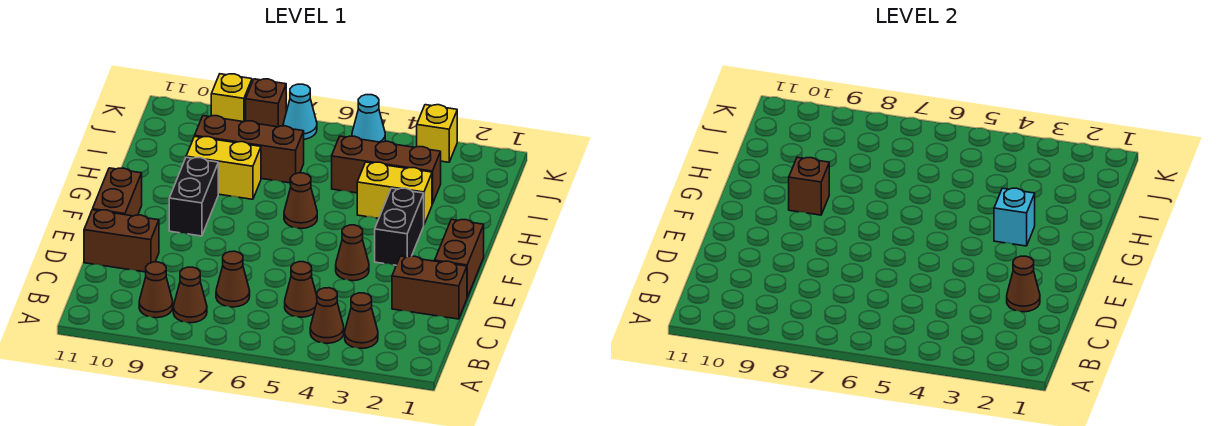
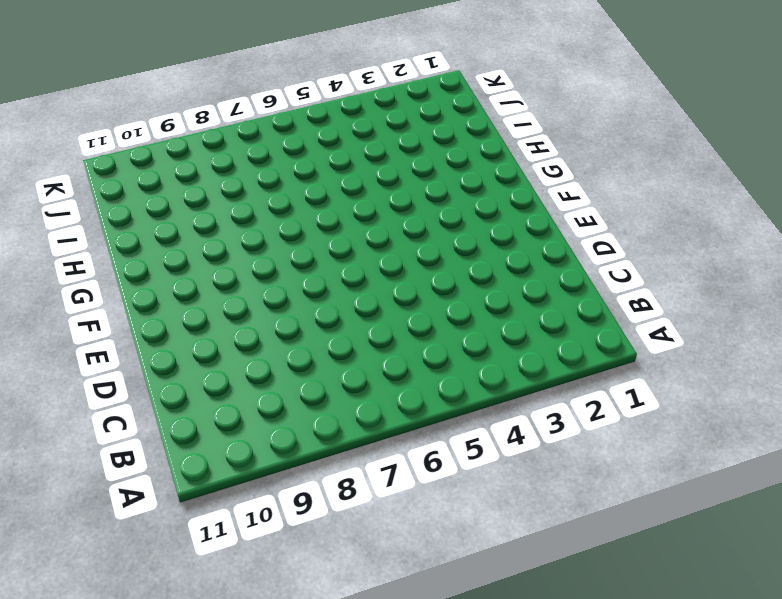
none -> brown 1x1 cone [345,293,378,348]
none -> brown 1x1 cone [310,288,344,343]
none -> brown 1x1 cone [173,267,207,323]

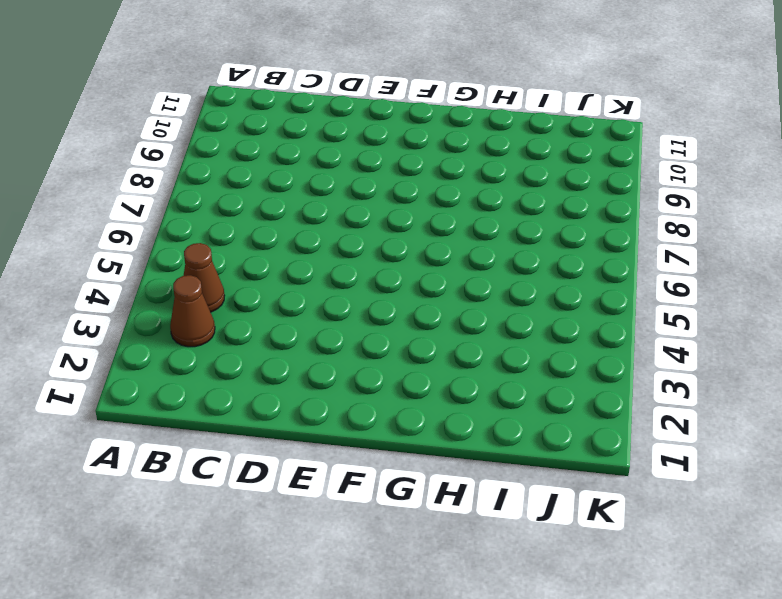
none -> brown 1x1 cone [173,267,207,323]
none -> brown 1x1 cone [139,262,173,318]
none -> brown 1x1 cone [285,262,317,317]

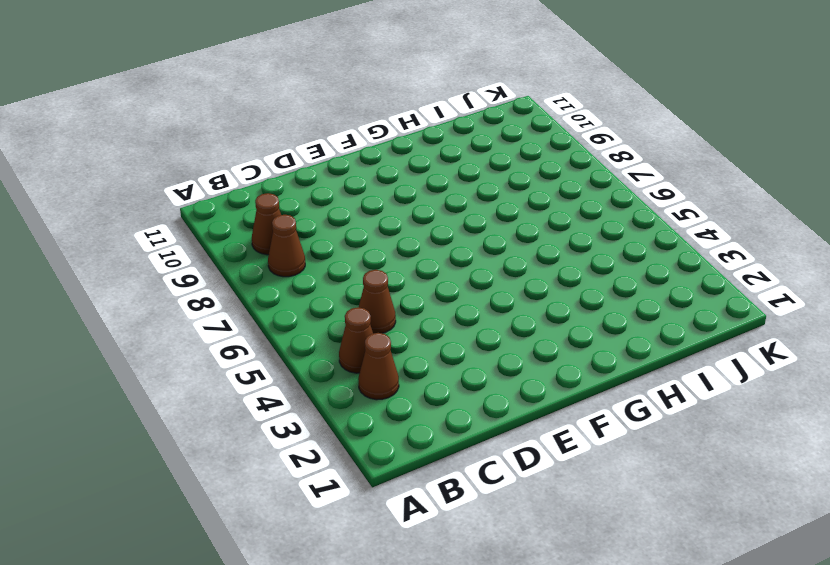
none -> brown 1x1 cone [216,251,250,307]
none -> brown 1x2 brick [392,256,467,319]
none -> brown 1x2 brick [84,210,159,272]

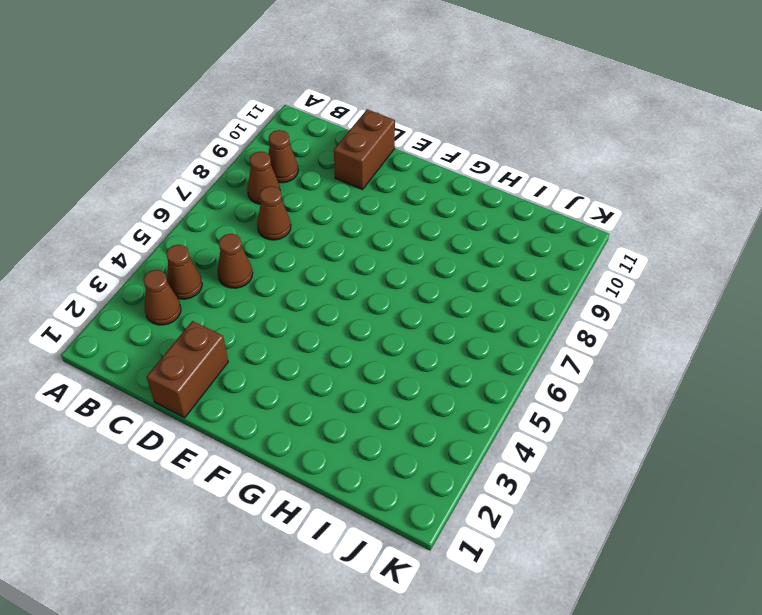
none -> brown 1x2 brick [435,219,484,297]
none -> brown 1x1 cone [336,225,369,281]
none -> brown 1x2 brick [93,168,142,216]

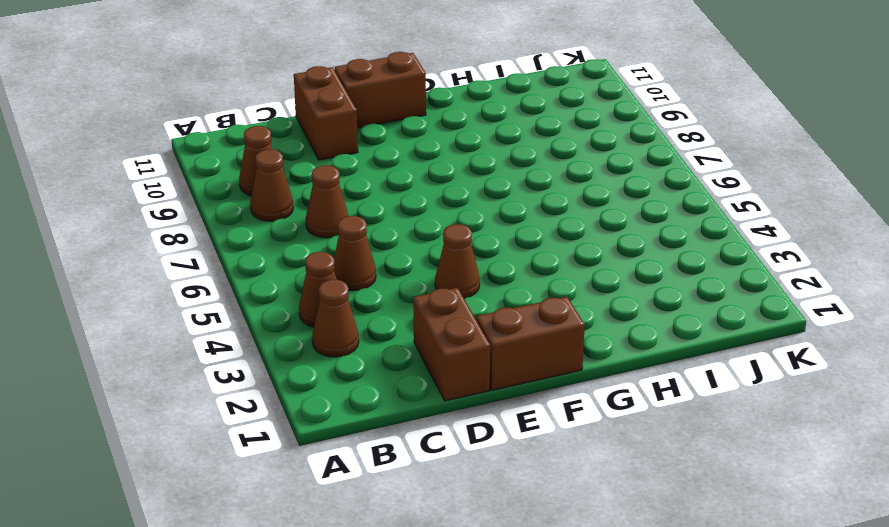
none -> black 1x2 brick [375,188,424,265]
none -> black 1x2 brick [169,157,218,236]
none -> brown 1x1 cone [284,173,317,229]

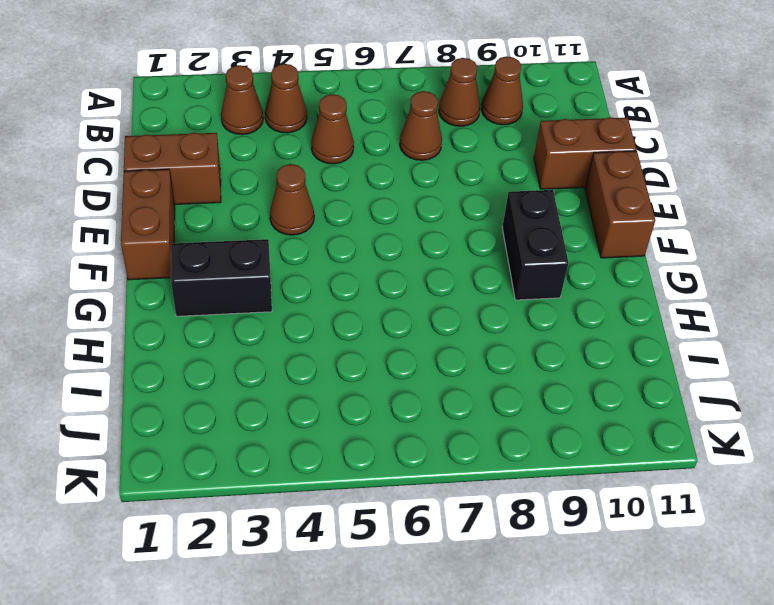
black 1x2 brick [171,239,272,316] -> black 1x2 brick turned to [375,188,424,265]
none -> brown 1x1 cone [284,173,317,229]
none -> yellow 1x2 brick [357,162,432,224]
none -> yellow 1x2 brick [186,136,261,199]

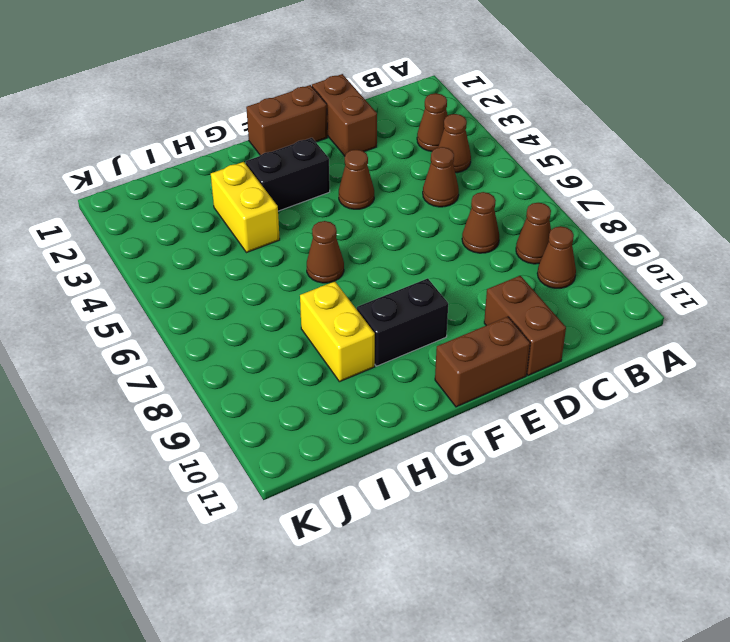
none -> brown 1x3 brick [332,136,441,204]
none -> brown 1x3 brick [195,116,304,183]
none -> yellow 1x1 brick [417,105,457,162]

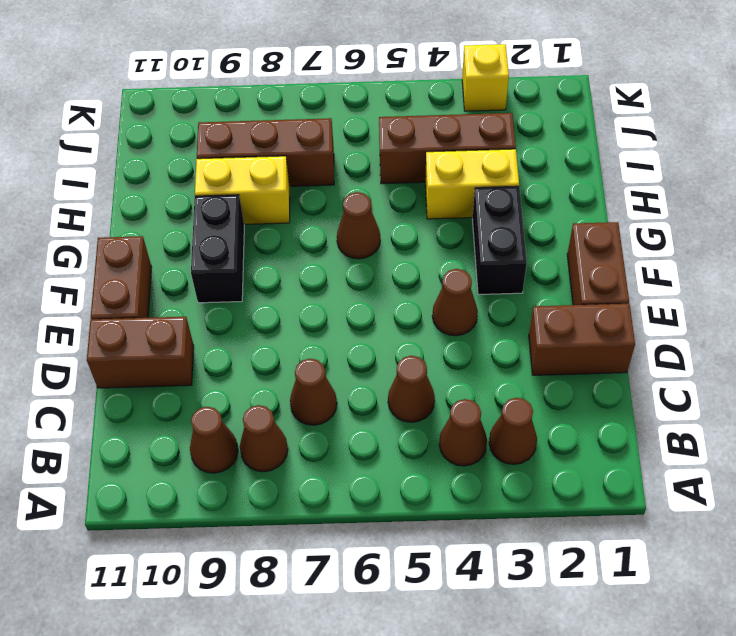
none -> cyan 1x1 cone [352,95,385,142]
none -> cyan 1x1 cone [283,84,317,139]
none -> brown 1x1 brick [246,79,286,127]

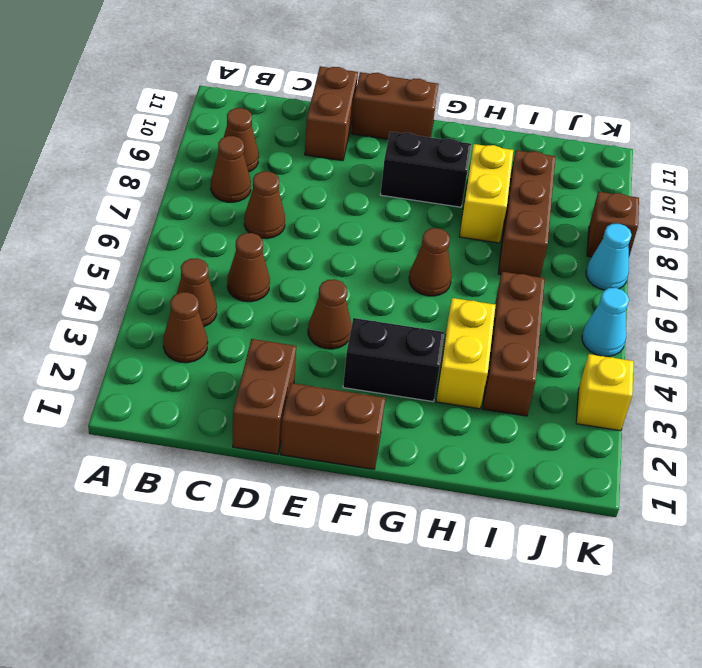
none -> yellow 1x1 brick [211,74,252,122]
none -> brown 1x1 cone [1007,256,1040,312]
none -> cyan 1x1 brick [994,188,1035,246]

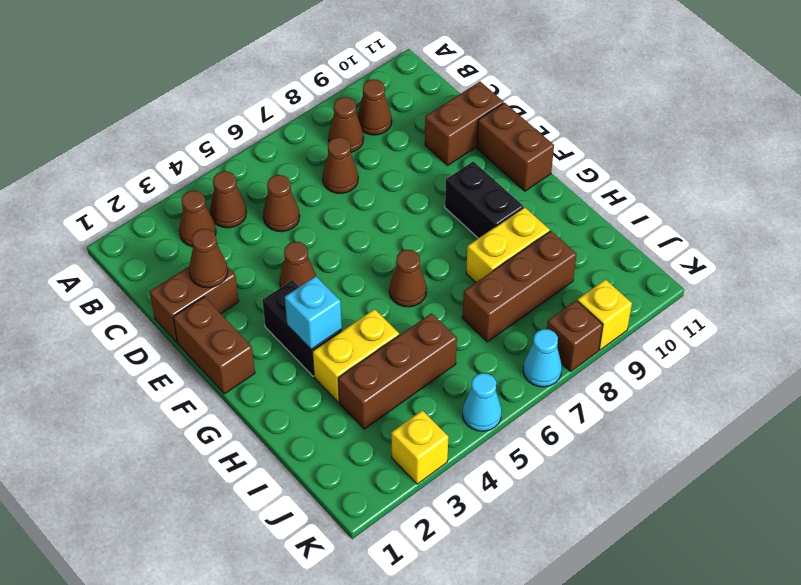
none -> brown 1x1 brick [789,157,829,215]

